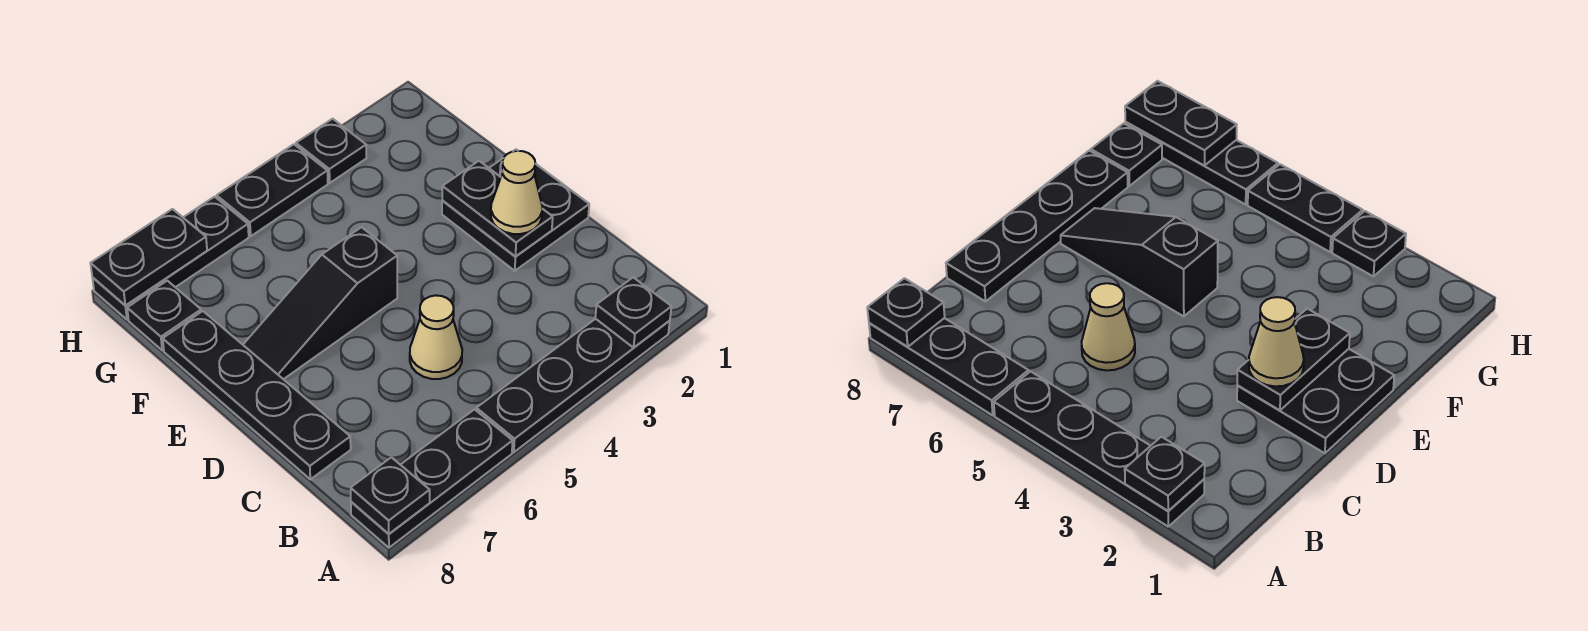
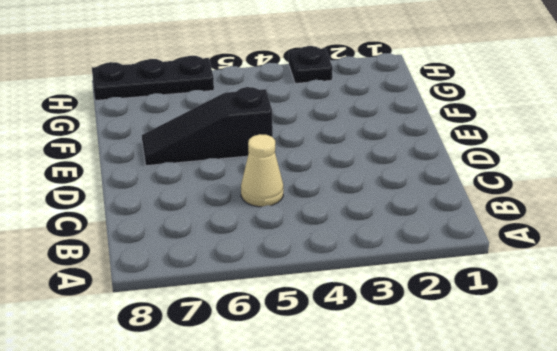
none -> black 1x4 plate [476,319,670,452]
none -> black 1x3 plate [351,409,513,548]
none -> black 1x4 plate [163,311,351,479]

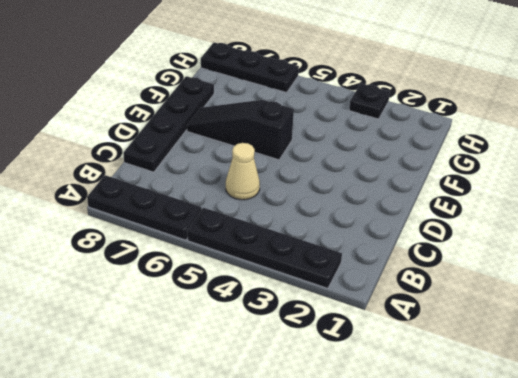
none -> black 2x2 plate [442,150,589,271]
none -> black 1x1 plate [127,281,201,350]
none -> black 1x2 plate [217,144,328,236]

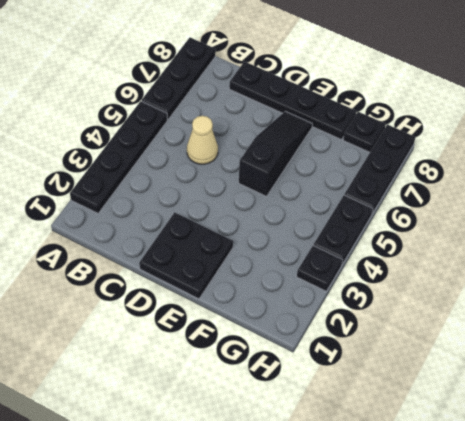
none -> black 1x1 plate [595,277,671,348]
none -> black 1x1 plate [351,457,430,534]
none -> black 1x2 plate [442,161,553,256]

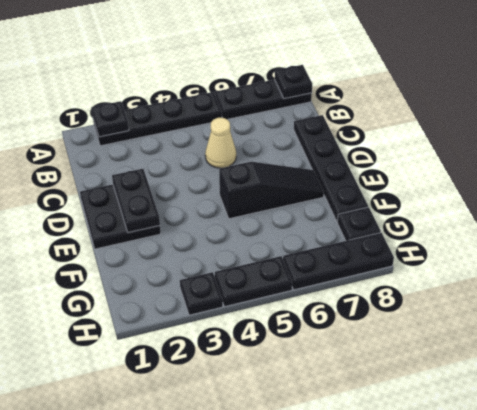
none -> black 1x2 plate [91,209,207,305]
none -> tan 1x1 cone [491,151,542,234]

